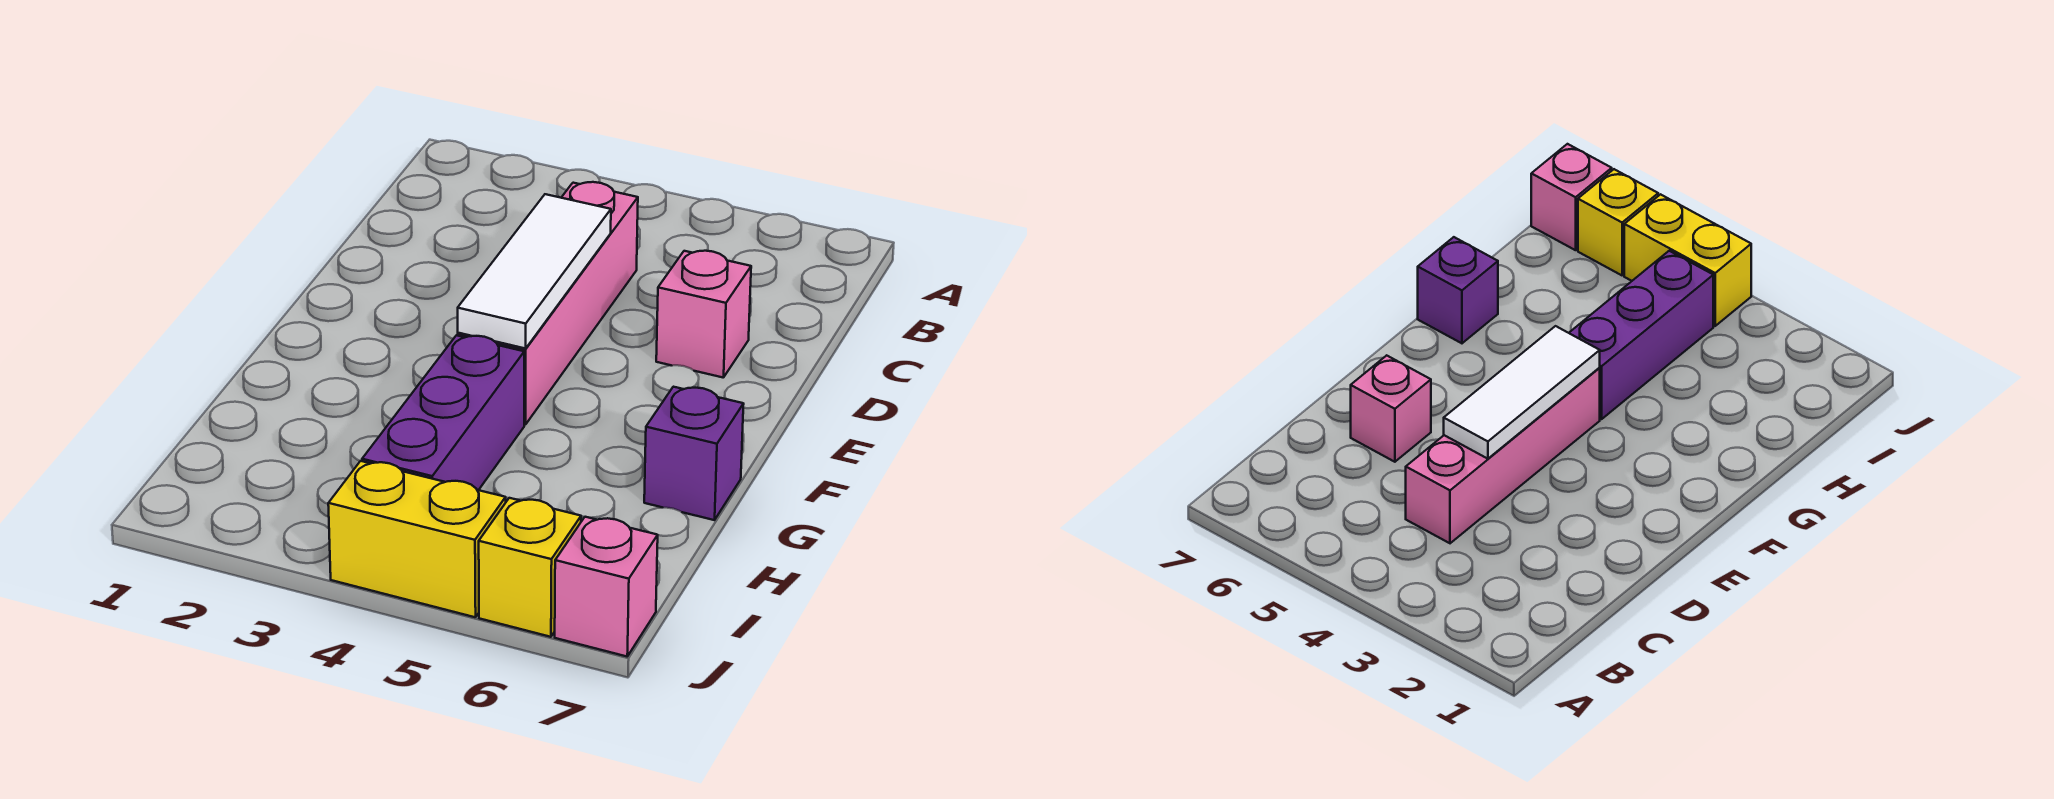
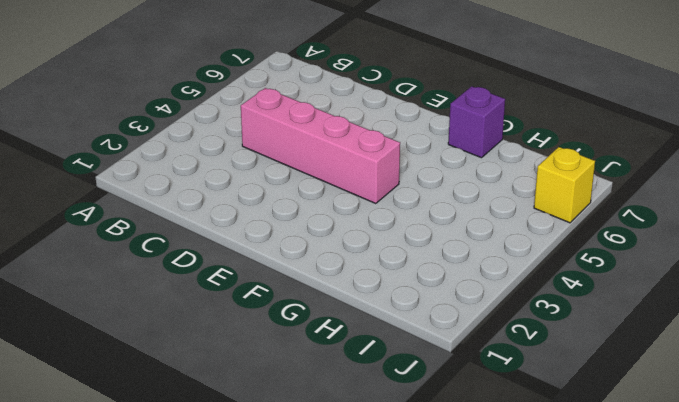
none -> pink 1x1 brick [656,251,751,378]
none -> purple 1x3 brick [362,335,524,490]

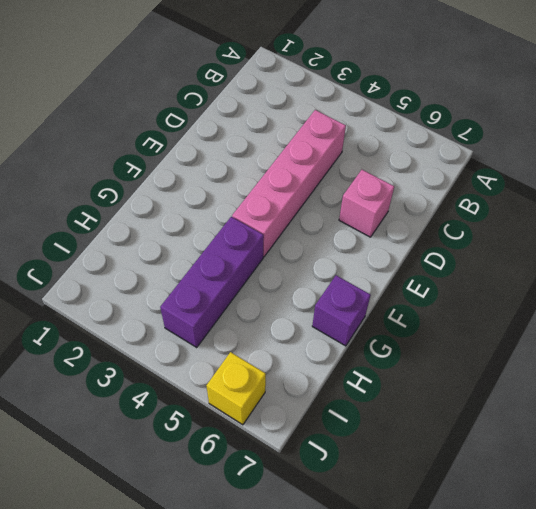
none -> yellow 1x2 brick [328,461,506,617]
none -> pink 1x1 brick [555,517,658,656]

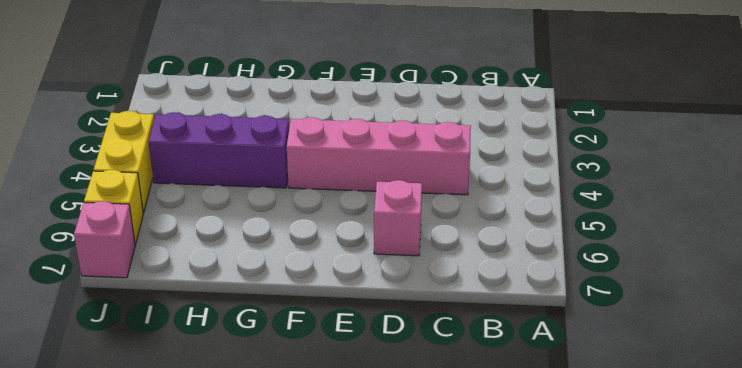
none -> purple 1x1 brick [644,387,744,520]
none -> white 1x3 tile [458,194,611,349]

